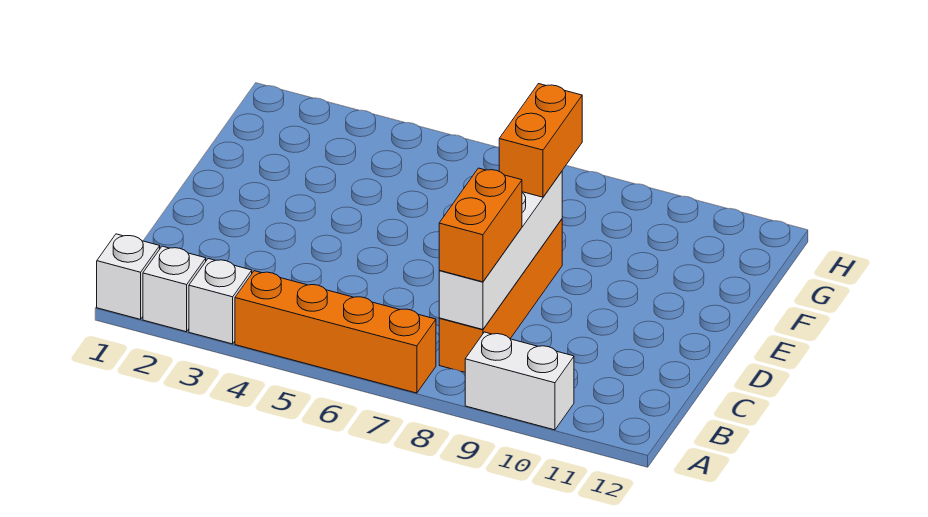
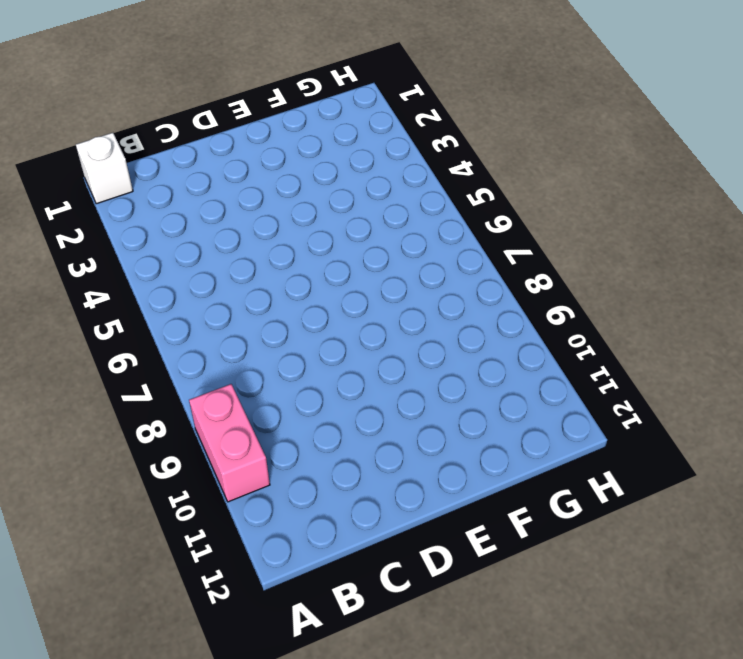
pink 1x2 brick [189,384,270,502] -> white 1x2 brick [465,332,574,430]
none -> white 1x1 brick [143,246,206,332]
none -> white 1x1 brick [189,259,252,344]

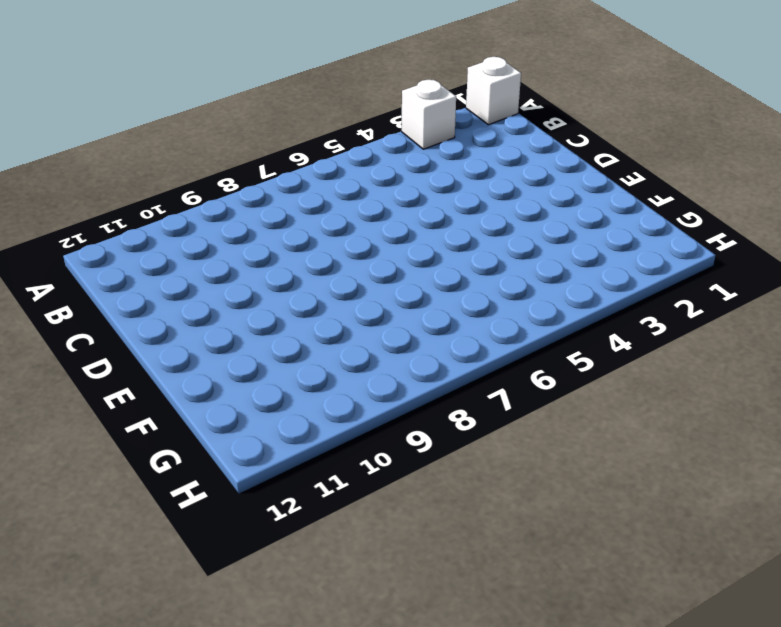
none -> white 1x1 brick [143,246,206,332]
none -> orange 1x4 brick [235,271,436,393]

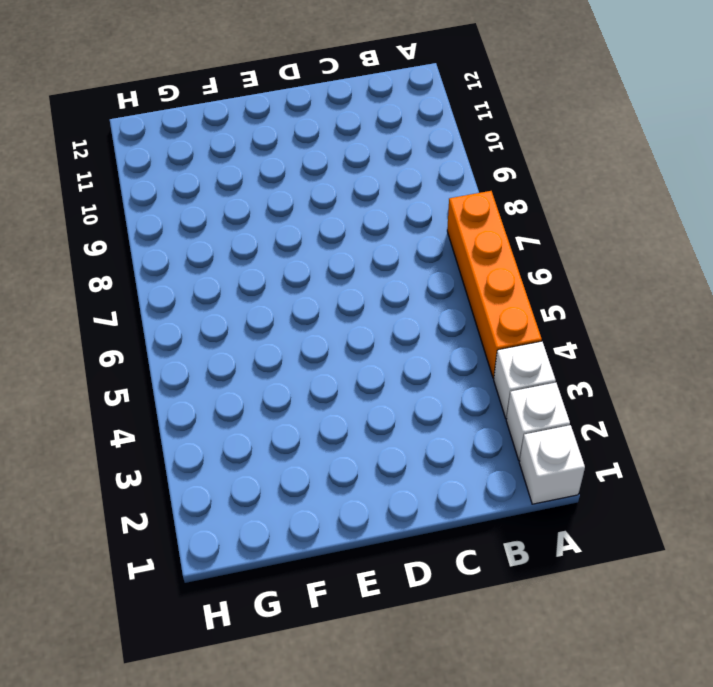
none -> white 1x2 brick [465,332,574,430]
none -> orange 1x4 brick [439,219,562,372]

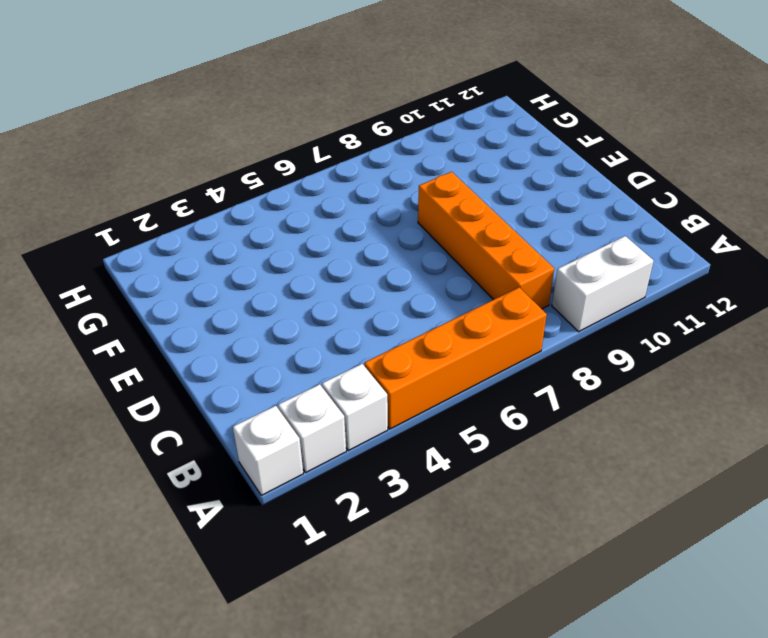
none -> white 1x4 brick [439,172,562,329]
none -> orange 1x2 brick [439,168,522,282]

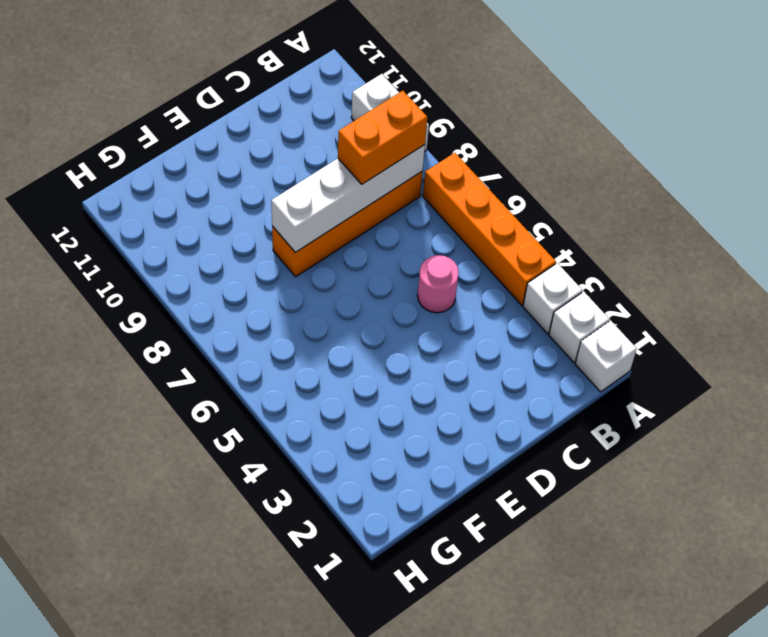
pink 1x1 round brick [418,255,459,313] -> none
none -> orange 1x2 brick [499,84,582,197]

